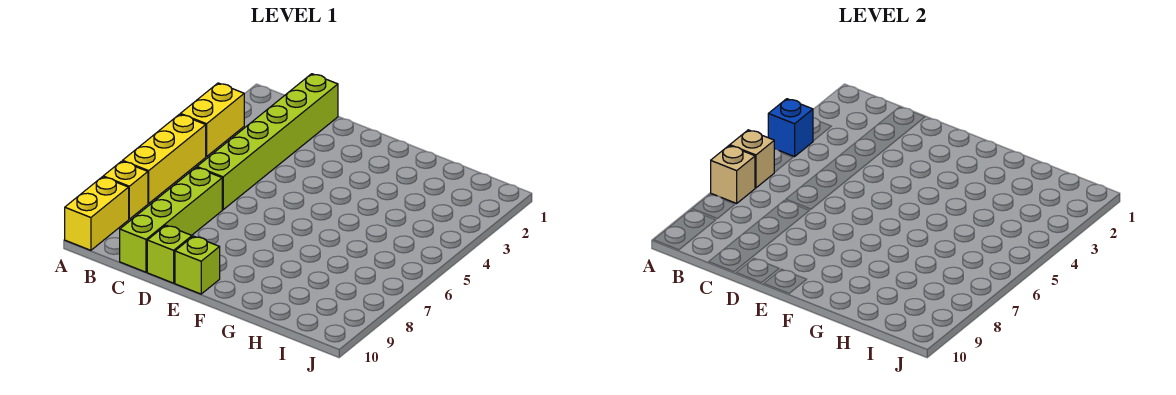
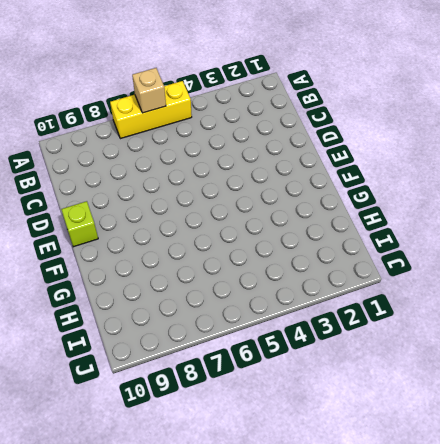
none -> yellow 1x2 brick [180,83,244,157]
none -> yellow 1x1 brick [103,161,148,219]

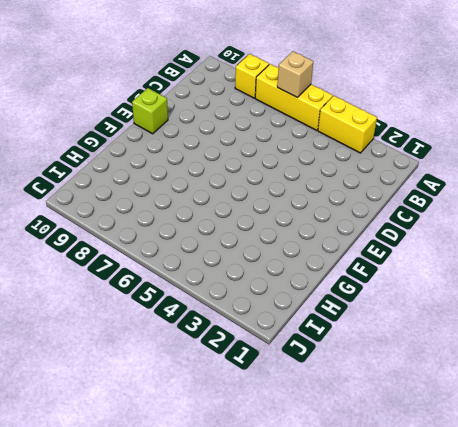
none -> yellow 1x2 brick [65,177,129,250]
none -> lime 1x6 brick [197,74,338,210]

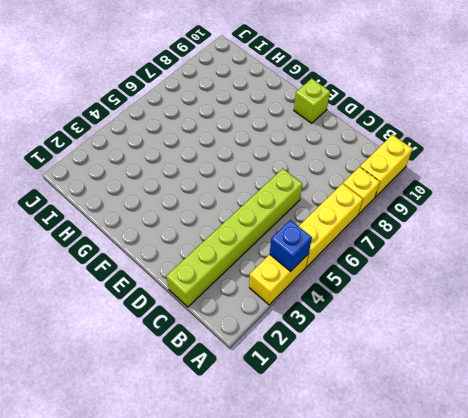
none -> lime 1x4 brick [120,168,222,272]
none -> lime 1x1 brick [147,225,192,283]

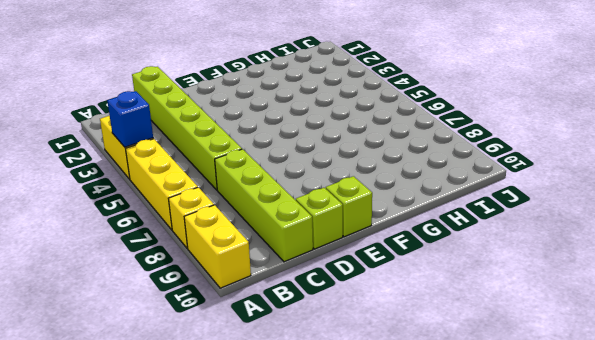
none -> tan 1x1 brick [730,130,774,188]
none -> tan 1x1 brick [711,146,755,203]

